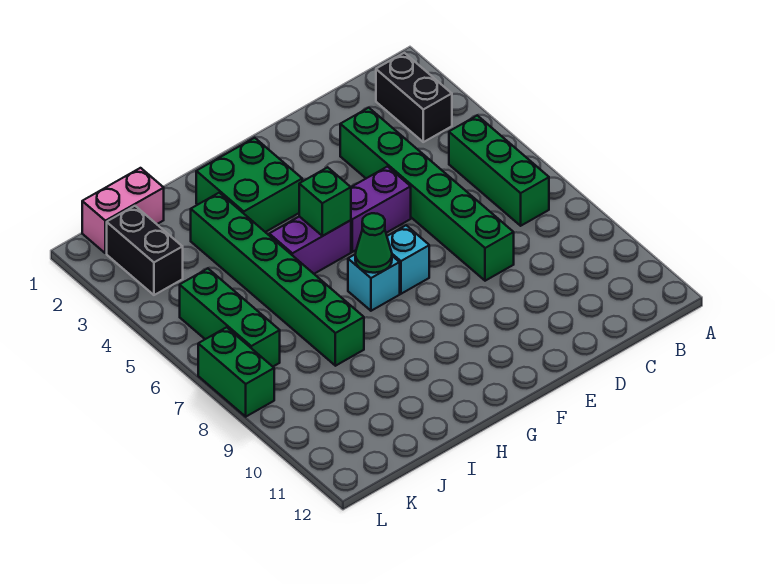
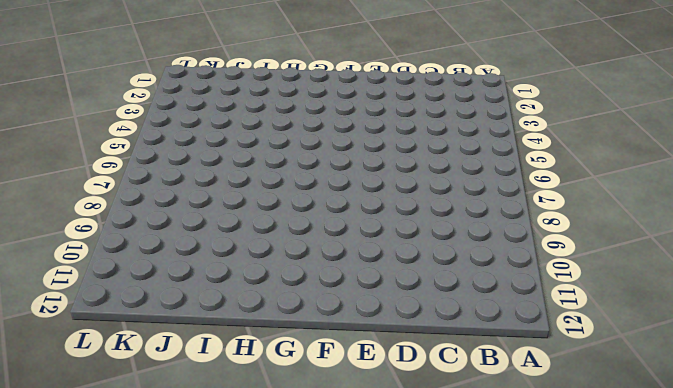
none -> black 1x2 brick [376,53,452,142]
none -> green 1x3 brick [449,116,549,226]
none -> green 1x6 brick [340,108,514,281]

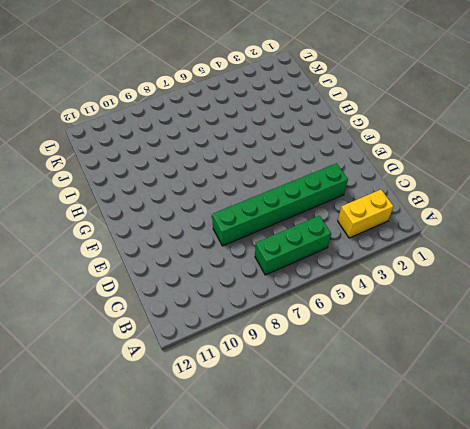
yellow 1x2 brick [338,190,394,238] -> black 1x2 brick [376,53,452,142]
none -> purple 1x2 brick [351,167,411,252]
none -> cyan 1x1 brick [387,225,429,294]
none -> green 2x2 brick [196,138,302,232]

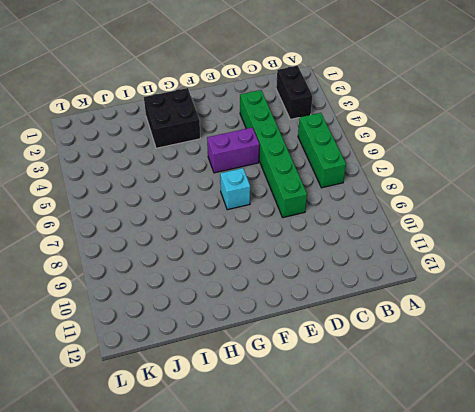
black 2x2 brick [144,88,200,148] -> green 2x2 brick [196,138,302,232]
none -> purple 1x2 brick [269,216,351,274]
none -> cyan 1x1 brick [348,255,400,311]
none -> green 1x6 brick [191,193,364,366]

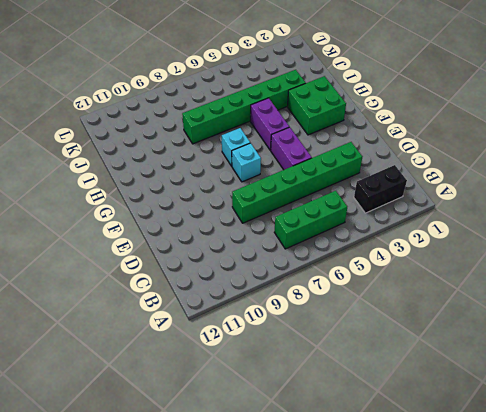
none -> pink 1x2 brick [82,168,164,253]
none -> black 1x2 brick [107,206,183,295]
none -> green 1x3 brick [180,268,280,367]

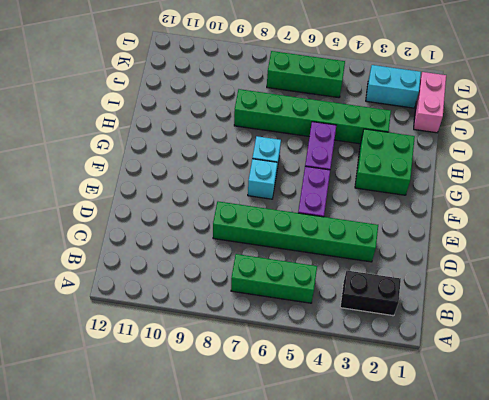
cyan 1x2 brick [366,65,421,108] -> black 1x2 brick [107,206,183,295]
none -> green 1x2 brick [198,327,274,417]
none -> green 1x1 brick [299,167,351,236]
none -> green 1x1 cone [355,213,392,273]

